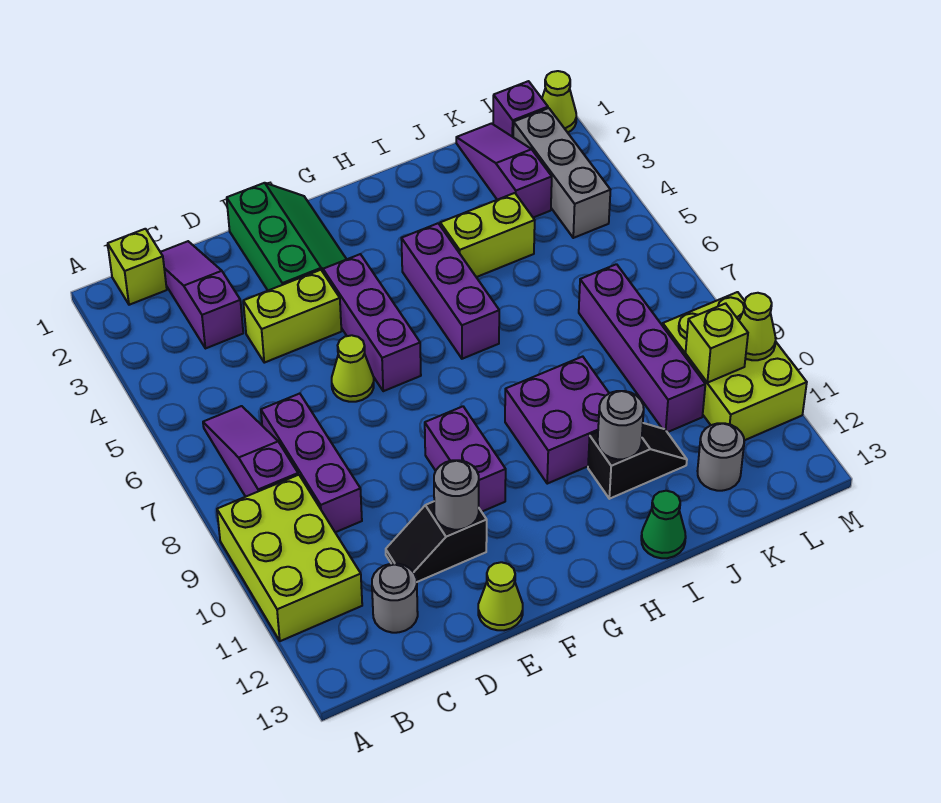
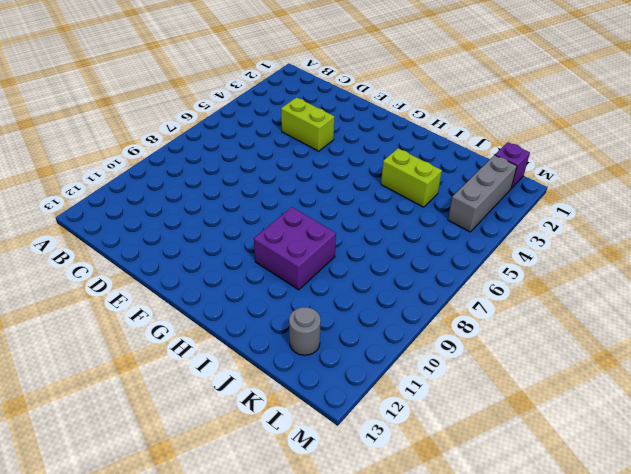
none -> lime 2x3 brick [217,475,362,641]
none -> lime 1x1 brick [108,229,167,305]
none -> purple 1x3 slope [203,406,298,497]

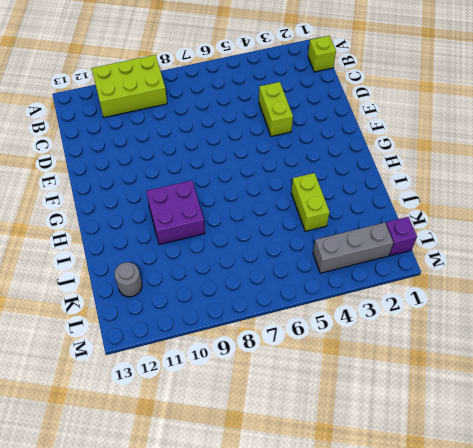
none -> purple 1x3 slope [203,406,298,497]
none -> purple 1x3 slope [161,241,243,349]
none -> purple 1x3 brick [261,394,362,532]

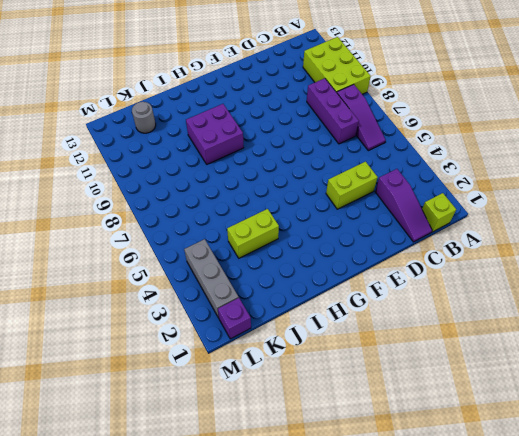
none -> grey 1x1 round brick [372,564,418,633]
none -> black 1x2 slope [386,502,487,582]
none -> green 2x3 slope [227,183,347,290]

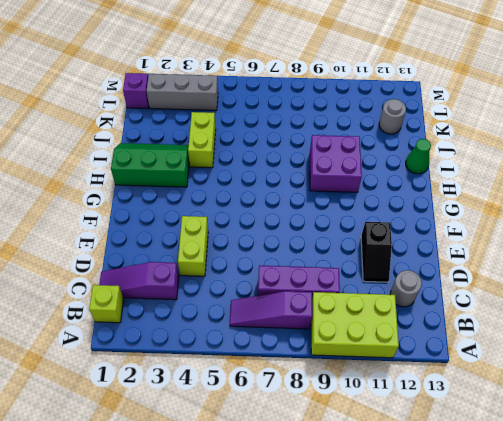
green 2x3 slope [111,143,189,187] -> green 2x3 slope moved to [227,183,347,290]
none -> lime 1x1 cone [332,335,374,402]
none -> lime 1x1 cone [478,562,523,630]
none -> purple 1x3 brick [323,254,421,391]

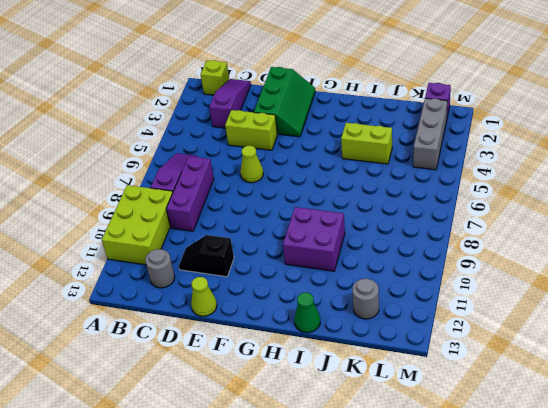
none -> purple 1x3 brick [323,254,421,391]
none -> purple 1x2 brick [425,406,506,512]
none -> purple 1x3 brick [401,223,499,359]

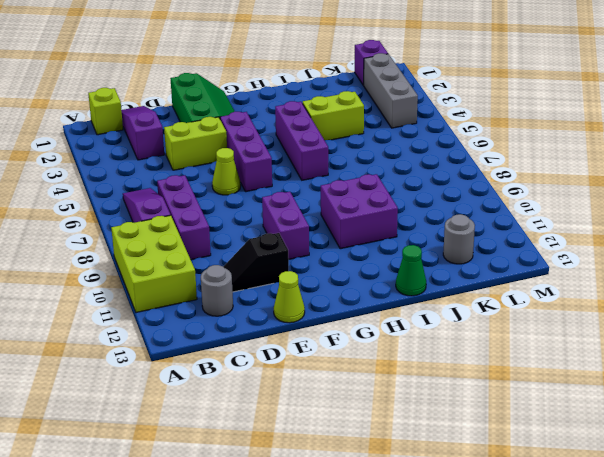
none -> black 1x2 slope [588,423,687,499]
none -> purple 1x3 slope [456,124,552,218]
none -> purple 1x4 brick [579,264,705,432]

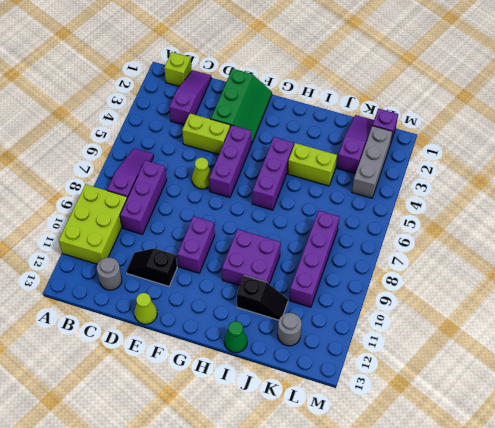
none -> lime 2x3 brick [663,292,807,440]
none -> lime 1x1 cone [542,71,576,133]
none -> grey 1x1 round brick [434,460,479,530]

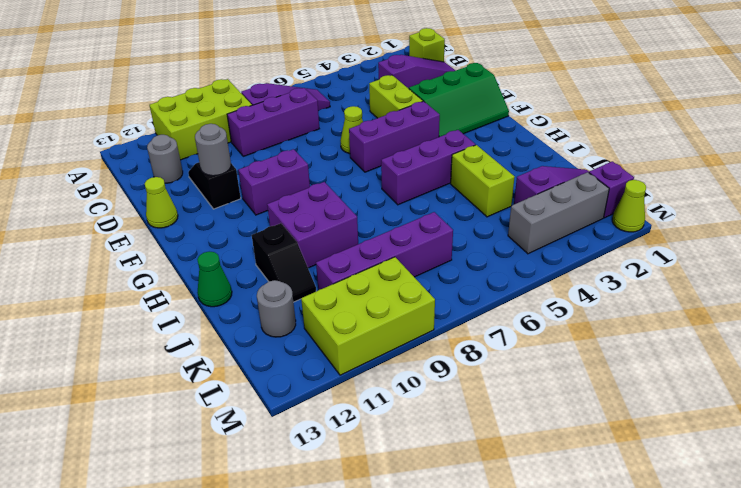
none -> grey 1x1 round brick [598,391,644,459]
none -> lime 1x1 brick [686,303,748,383]
none -> lime 1x1 cone [739,293,776,360]

